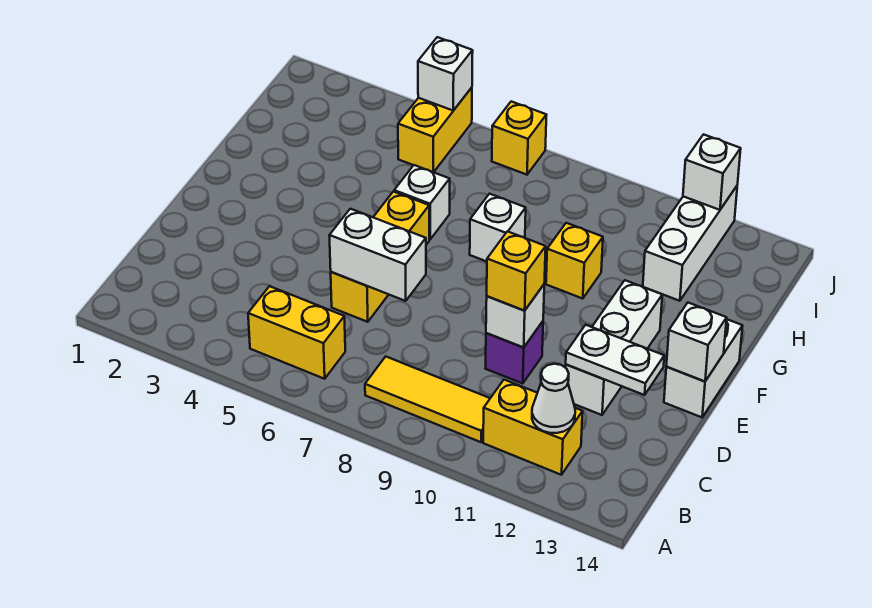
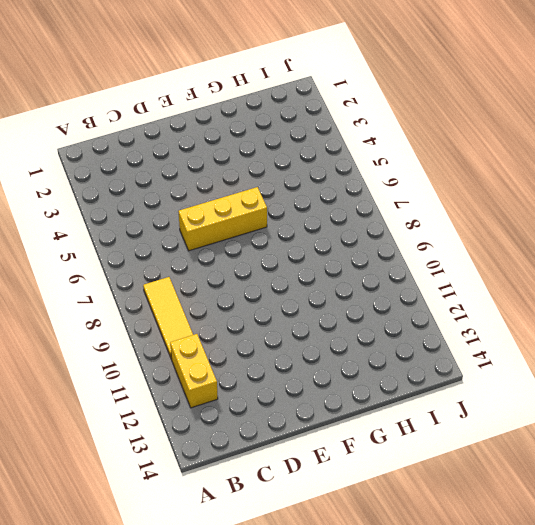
none -> yellow 1x2 brick [248,286,345,379]
none -> purple 1x1 brick [485,321,543,384]
none -> white 1x3 brick [566,280,662,415]

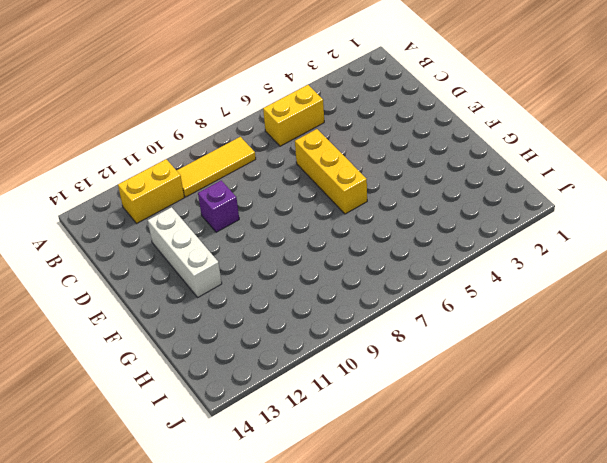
none -> white 1x2 brick [664,319,742,417]
none -> white 1x1 brick [394,165,450,239]
none -> white 1x1 brick [470,194,526,262]

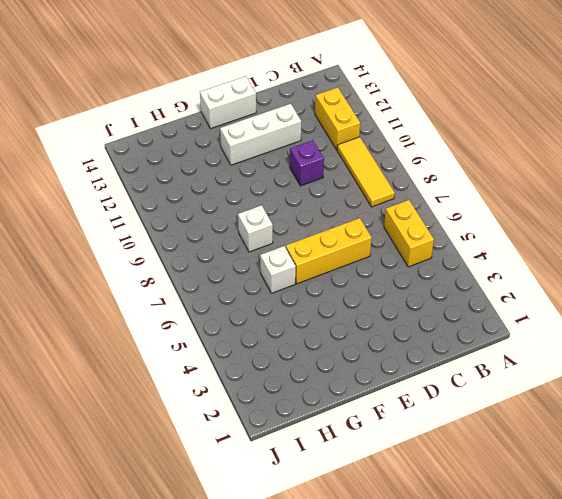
none -> yellow 1x1 brick [546,223,603,299]
none -> white 1x3 brick [643,186,737,301]
none -> yellow 1x2 brick [398,88,472,172]

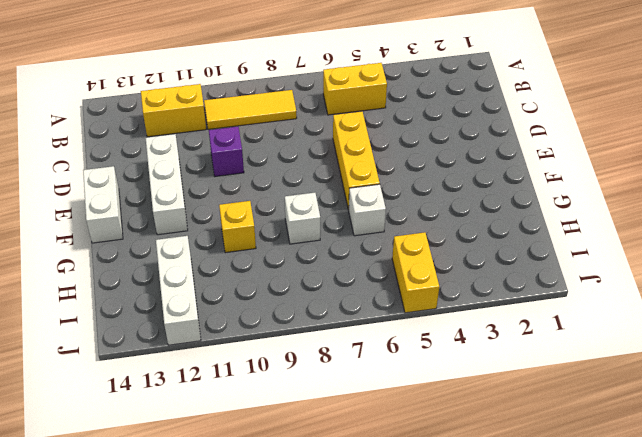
none -> yellow 1x1 brick [492,102,546,175]
none -> white 1x1 cone [532,364,575,433]
none -> white 1x2 brick [329,209,426,301]

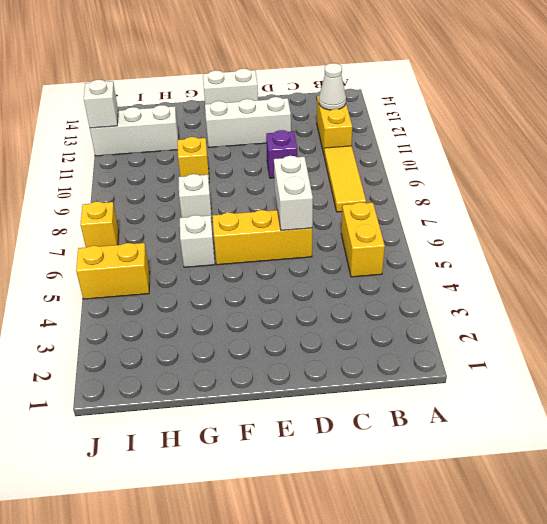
none -> white 1x1 brick [486,285,544,348]
none -> white 1x2 plate [566,325,664,395]
none -> white 1x1 brick [666,303,727,381]

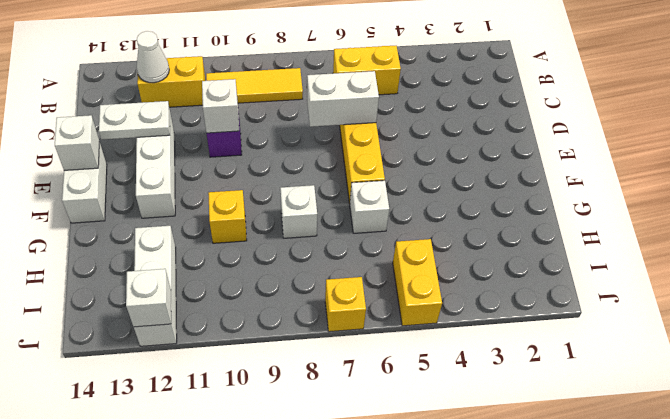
none -> white 1x1 brick [418,37,473,110]
none -> yellow 1x1 brick [487,231,546,311]

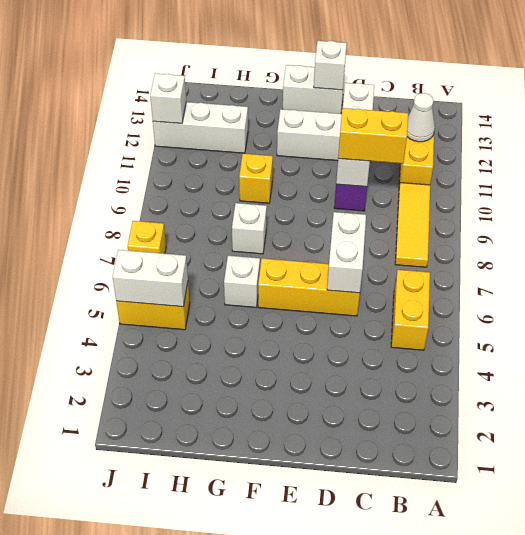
yellow 1x2 brick [338,108,408,164] -> yellow 1x1 brick [487,231,546,311]
white 1x2 brick [112,250,188,307] -> white 1x1 brick [418,37,473,110]

